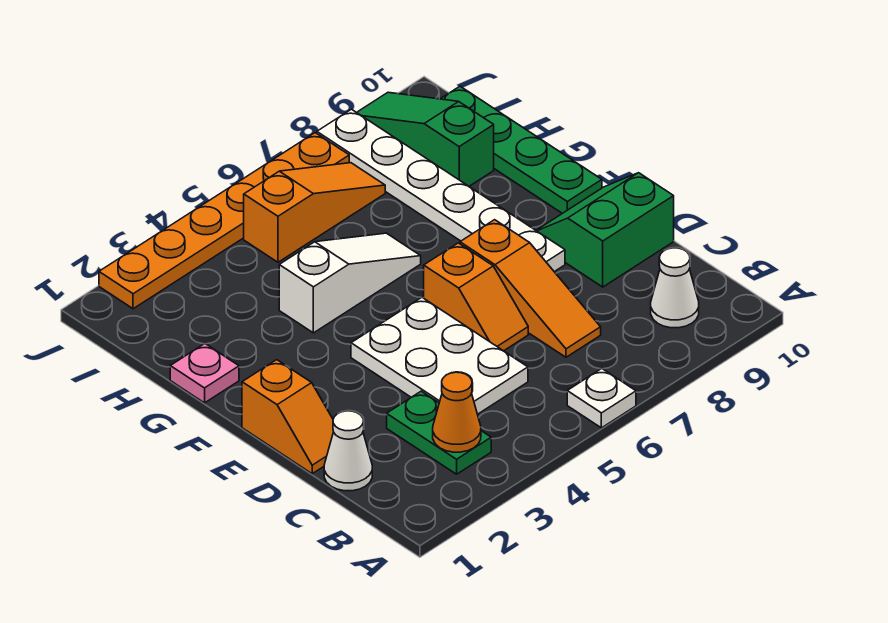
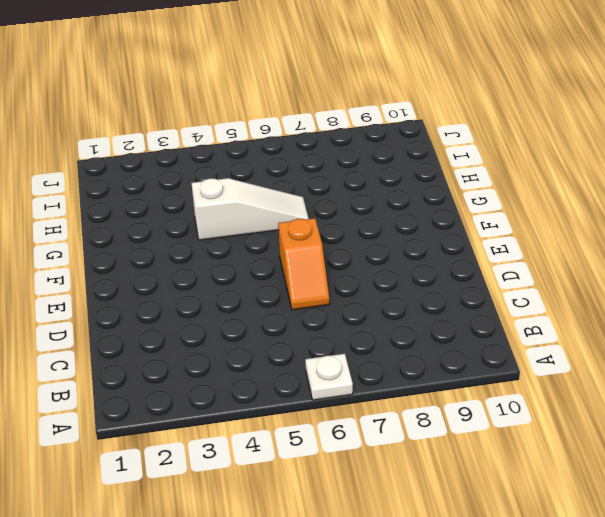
none -> green 1x2 plate [387,391,491,474]
none -> white 1x1 cone [651,248,699,328]
none -> white 1x1 cone [324,411,372,491]

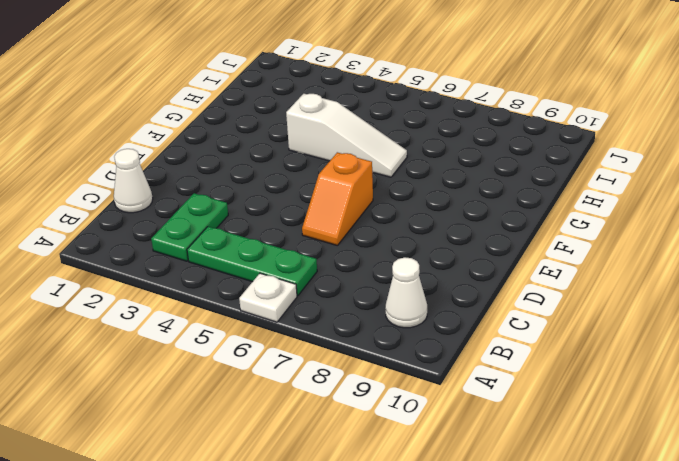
green 1x3 plate [187,227,317,296] -> none
none -> white 2x3 plate [351,298,528,414]
none -> orange 1x3 slope [460,220,601,357]
none -> orange 1x2 slope [242,360,333,474]

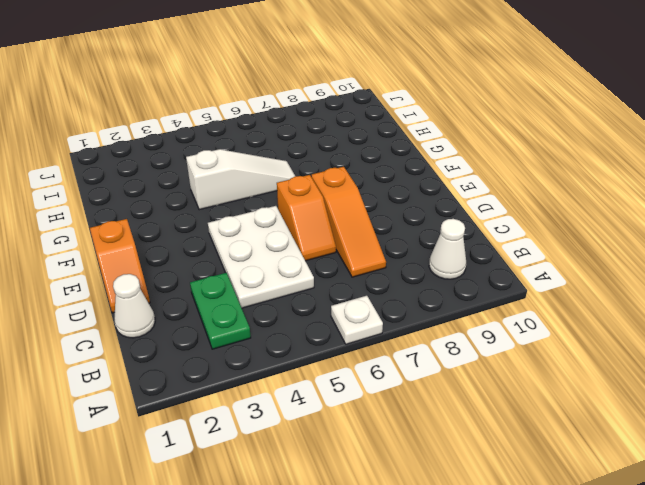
none -> green 2x2 slope [536,173,674,287]
none -> white 1x6 plate [317,109,565,272]
none -> green 1x4 plate [441,86,602,213]

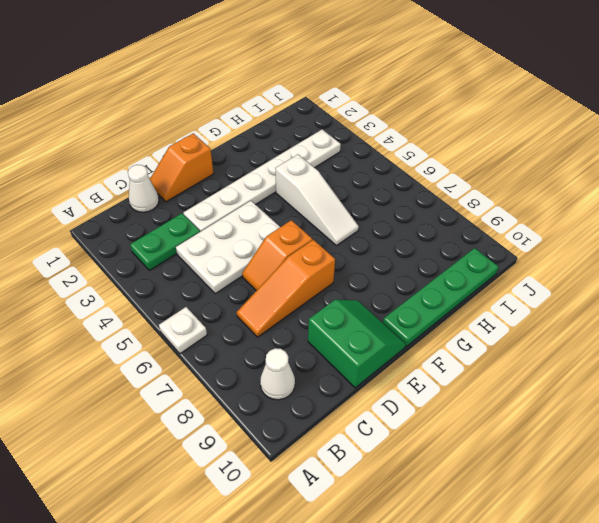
white 1x6 plate [183,130,341,232] -> white 1x6 plate moved to [317,109,565,272]
none -> pink 1x1 plate [170,344,239,403]
none -> green 1x3 slope [357,92,494,186]
none -> orange 1x3 slope [244,163,385,262]

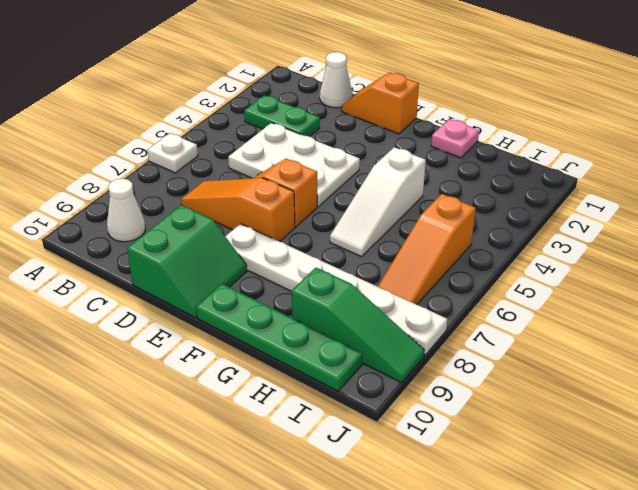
none -> orange 1x6 plate [99,133,349,309]
none -> orange 1x1 cone [433,372,481,452]

